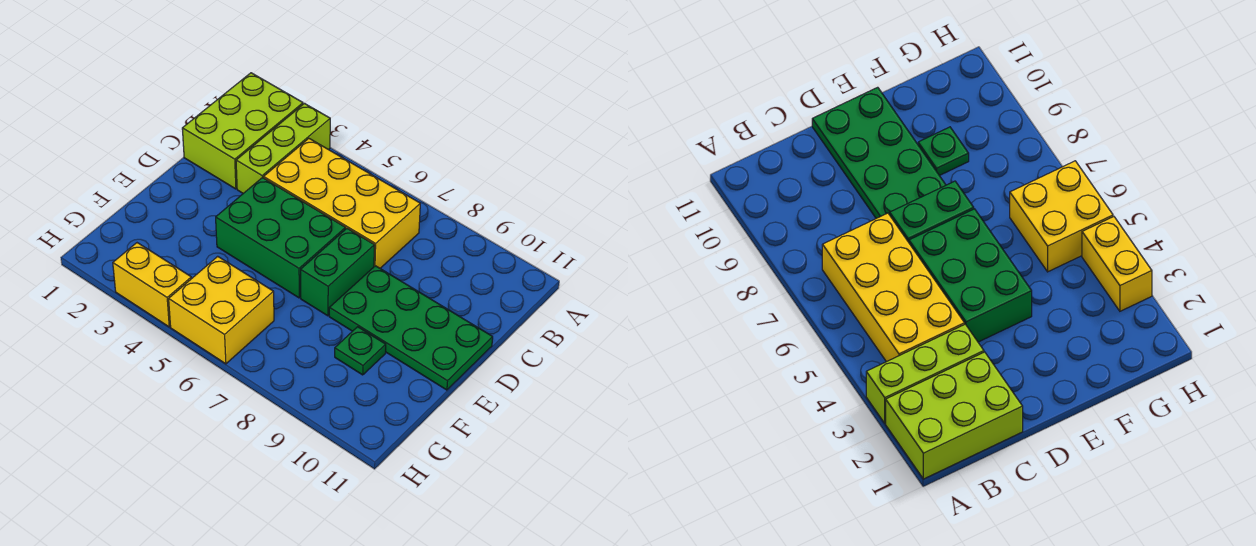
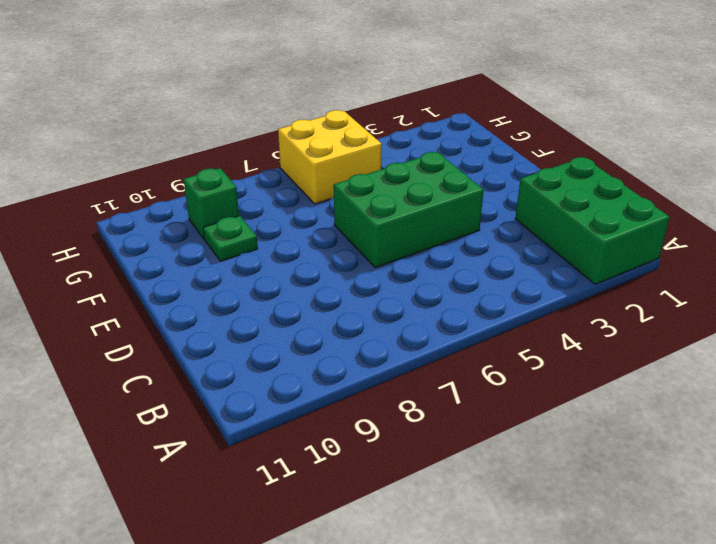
green 2x3 brick [515,157,670,284] -> lime 2x3 brick [182,73,303,189]
green 1x1 brick [184,168,239,239] -> none
none -> lime 1x3 brick [236,104,330,193]
none -> yellow 2x4 brick [264,139,420,268]

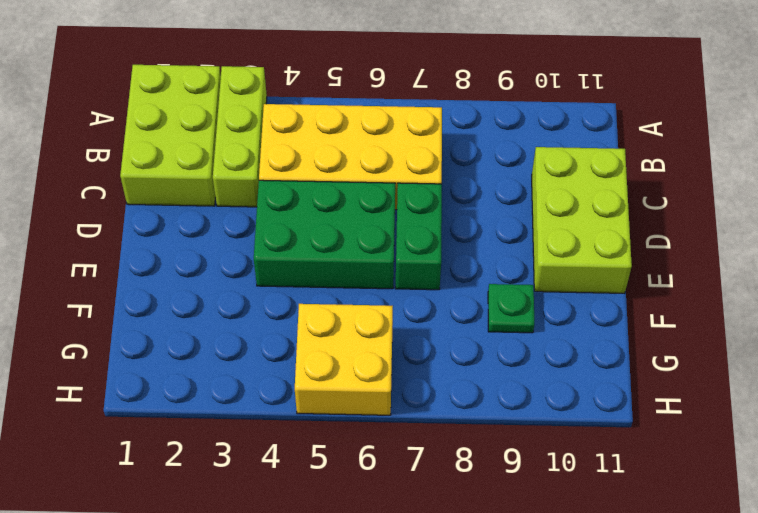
lime 2x3 brick [532,147,632,293] -> green 2x4 plate [329,266,493,390]
none -> yellow 1x2 brick [113,243,191,327]

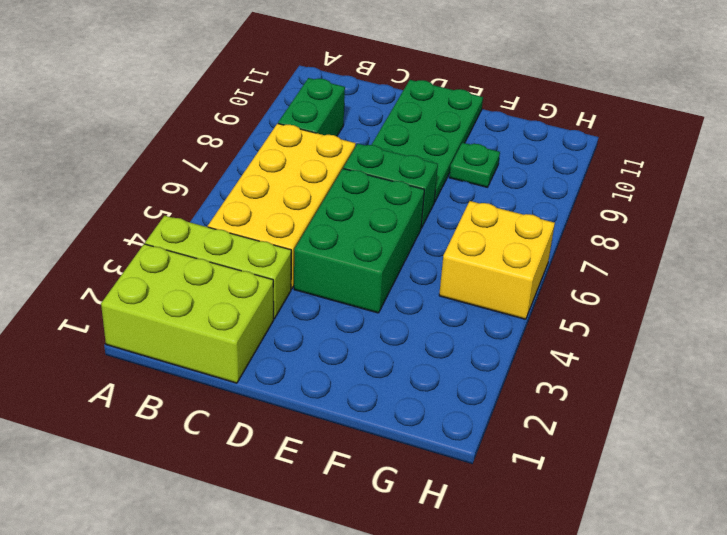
green 1x2 brick [278,78,345,136] -> none
none -> yellow 1x2 brick [113,243,191,327]

